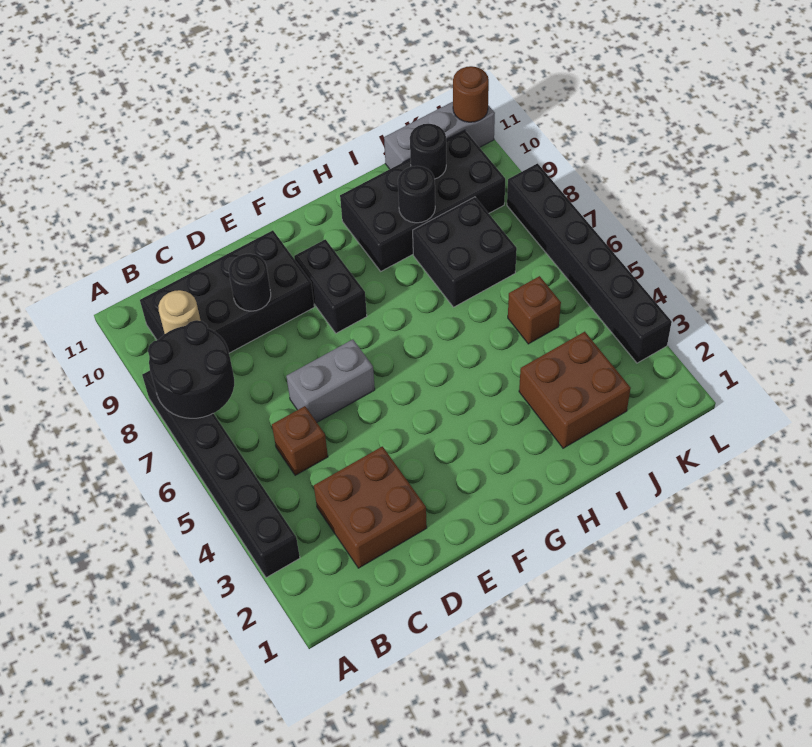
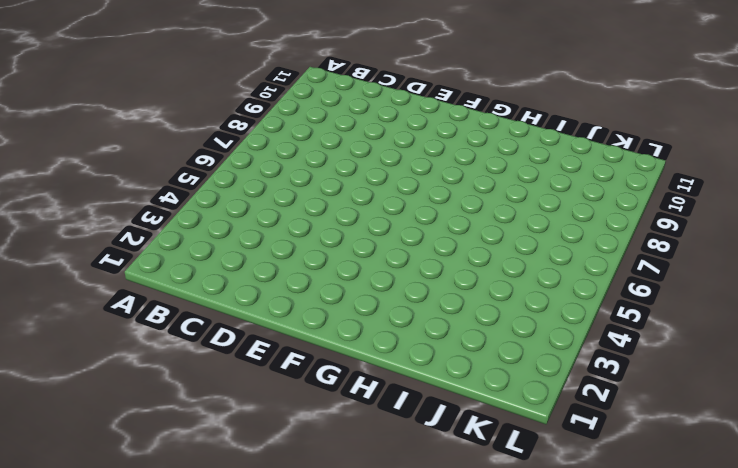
none -> black 1x6 brick [142,371,300,578]
none -> black 2x4 brick [140,230,314,353]
none -> brown 2x2 brick [314,446,427,568]

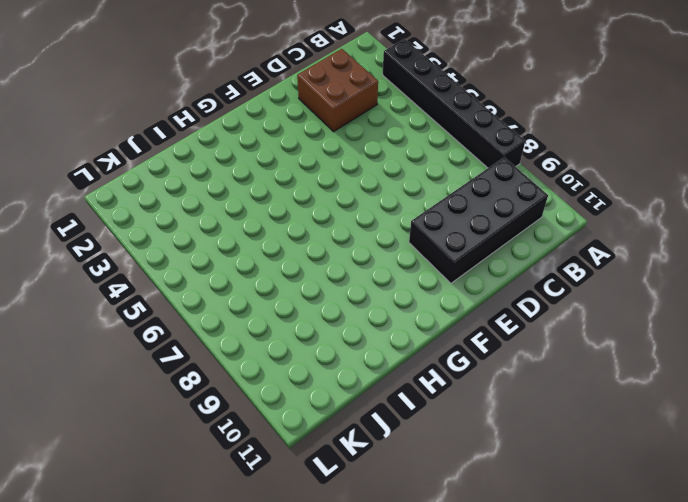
none -> brown 1x1 brick [272,406,328,475]
none -> grey 1x2 brick [286,339,375,422]
none -> black 1x2 brick [294,239,367,333]

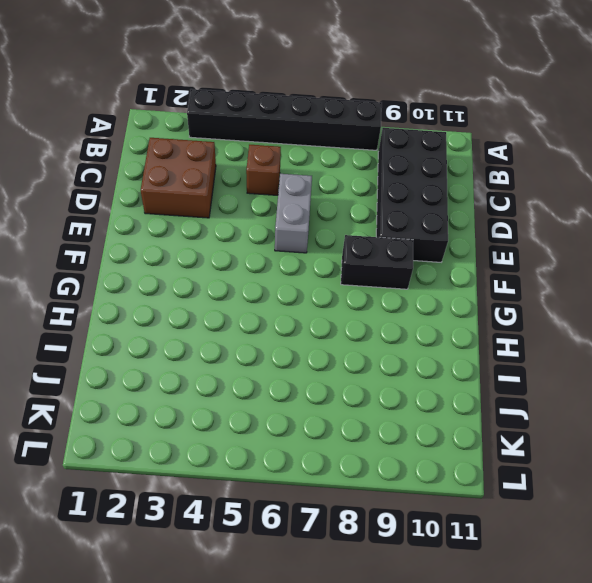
none -> black 2x4 brick [340,130,505,271]
none -> brown 2x2 brick [519,332,631,448]
none -> black 2x2 brick [413,197,517,307]

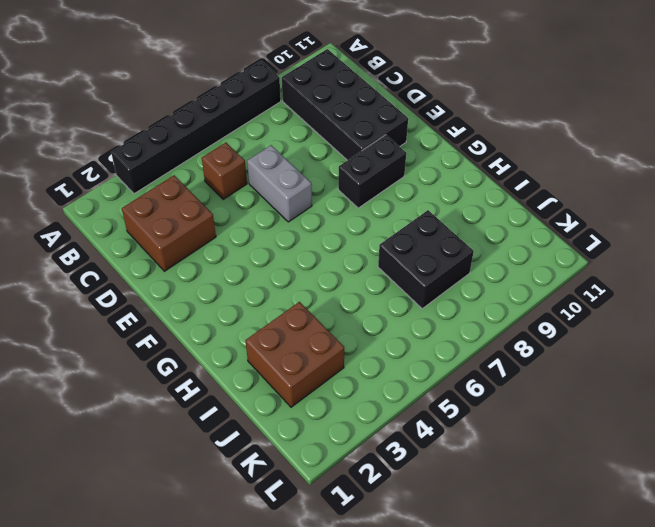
none -> black 2x4 brick [340,130,505,271]
none -> brown 1x1 brick [508,276,561,344]
none -> grey 1x3 brick [384,102,495,169]

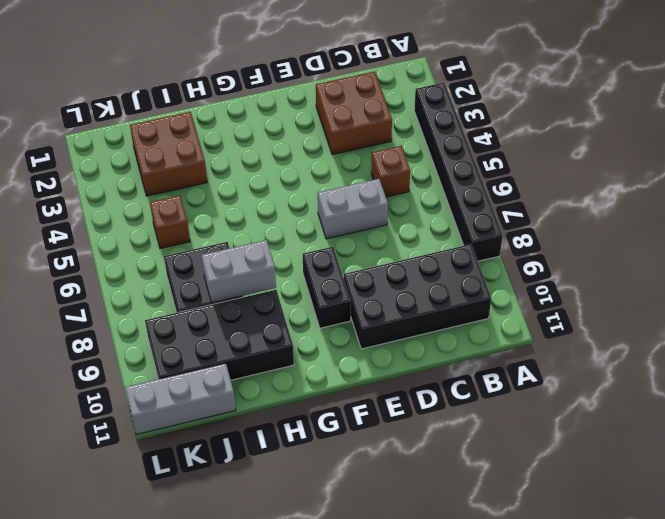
grey 1x2 brick [202,240,276,303] -> none
none -> black 1x6 brick [507,163,672,363]
none -> black 2x2 round brick [148,320,234,418]
none -> tan 1x1 round brick [158,290,201,334]

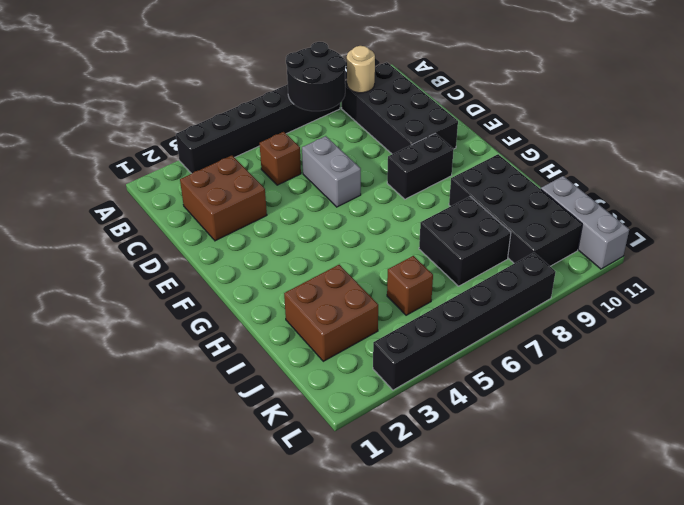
none -> black 1x1 round brick [229,254,271,311]
none -> black 1x1 round brick [398,166,435,223]
none -> black 1x1 round brick [410,124,446,179]

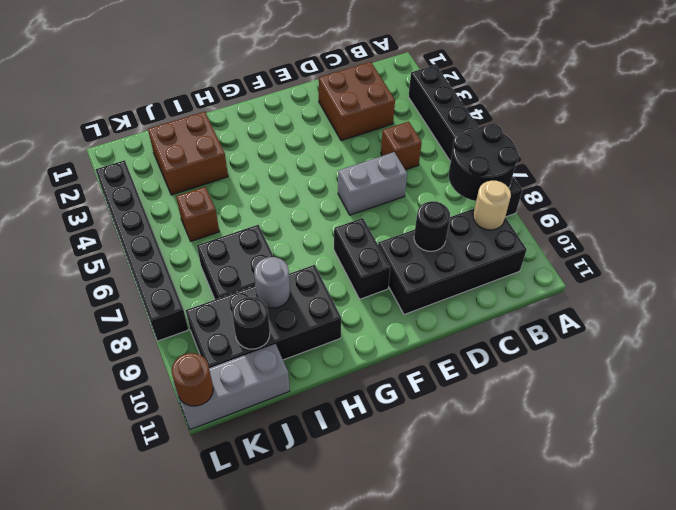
grey 1x1 round brick [254,257,290,308] -> black 1x1 round brick [398,166,435,223]

